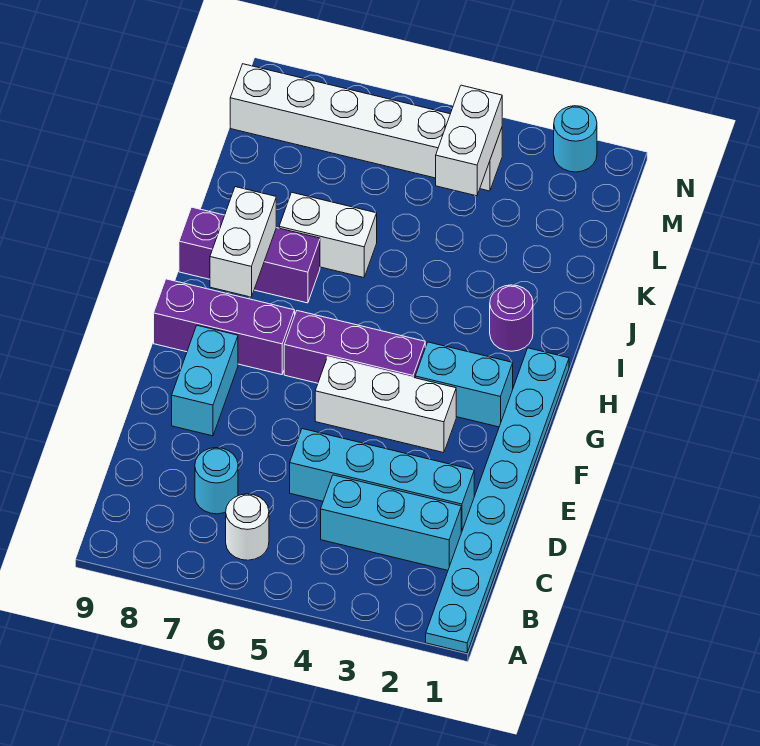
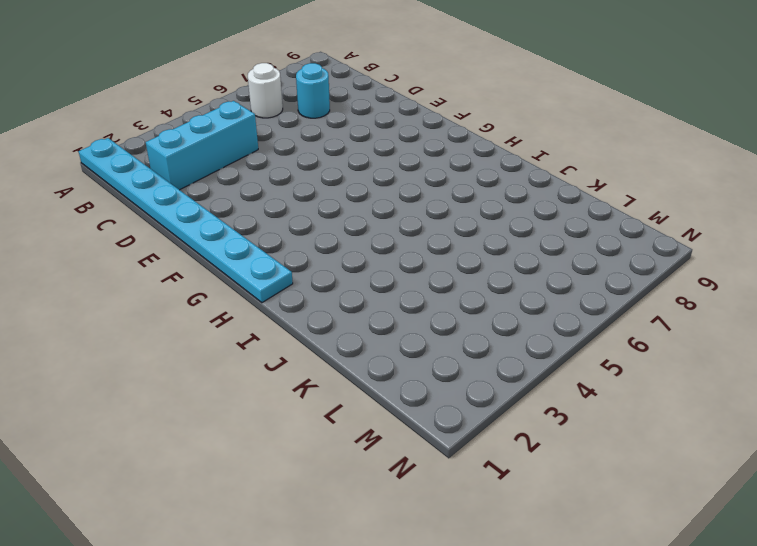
none -> cyan 1x4 brick [290,429,474,533]
none -> cyan 1x2 brick [172,325,238,436]
none -> white 1x3 brick [315,357,456,453]

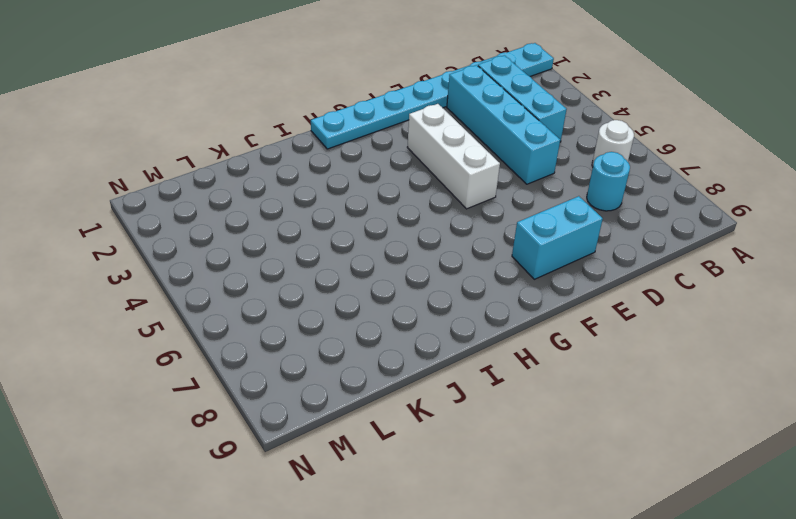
none -> cyan 1x2 brick [415,342,513,427]
none -> purple 1x3 brick [284,311,425,383]
none -> purple 1x3 brick [154,279,295,375]

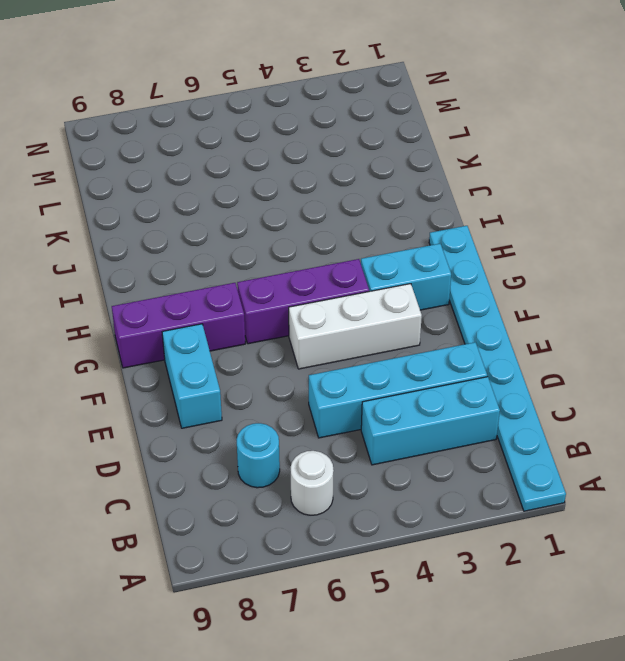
none -> purple 1x1 round brick [490,285,533,351]
none -> purple 1x3 brick [179,207,320,303]
none -> white 1x2 brick [279,193,377,278]

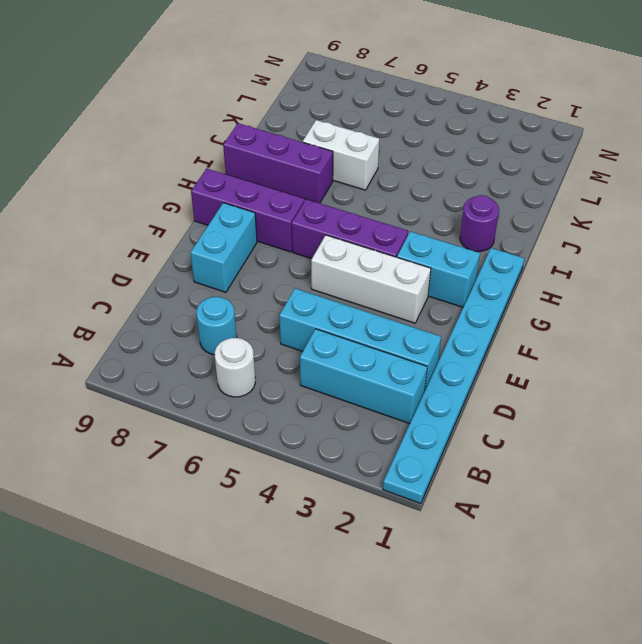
none -> white 1x6 brick [230,64,502,191]
none -> cyan 1x1 round brick [554,106,597,172]
none -> white 1x2 brick [210,187,276,297]

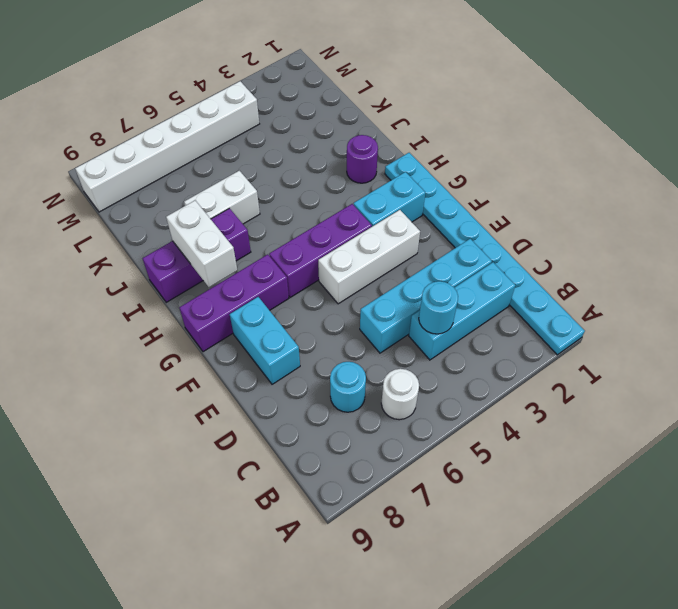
cyan 1x1 round brick [419,281,458,334] -> cyan 1x1 round brick moved to [554,106,597,172]
none -> white 1x2 brick [436,85,502,196]

